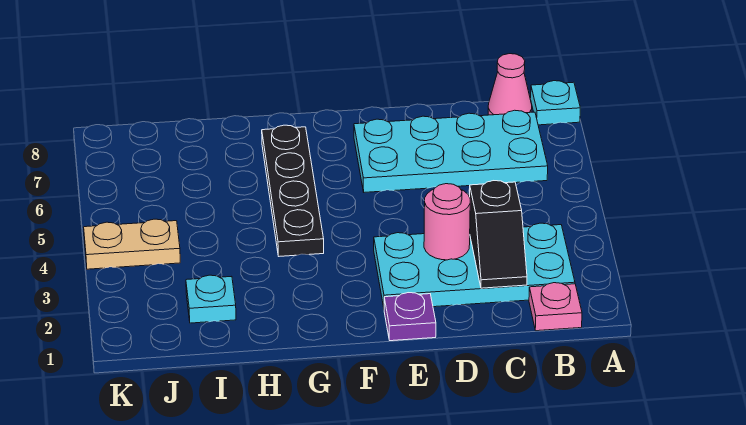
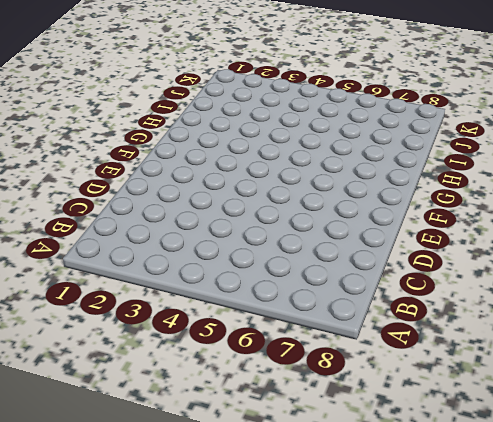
none -> cyan 1x1 plate [531,81,580,125]
none -> pink 1x1 plate [529,283,582,331]

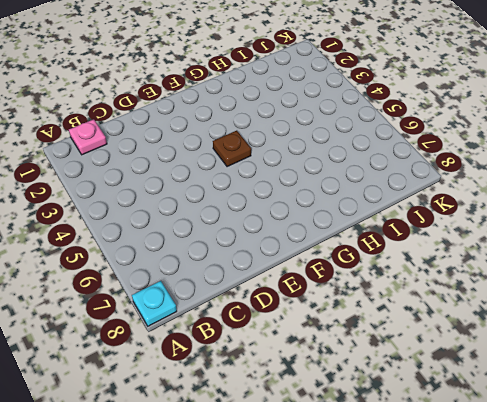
brown 1x1 plate [213,131,251,167] -> none
none -> cyan 2x4 plate [374,223,575,307]
none -> cyan 2x4 plate [354,110,548,192]

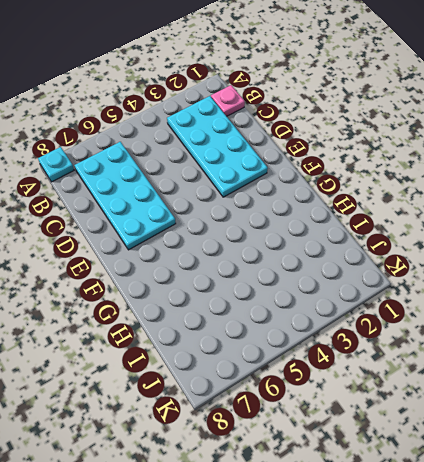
none -> pink 1x1 cone [488,54,532,115]
none -> purple 1x1 plate [384,293,436,341]

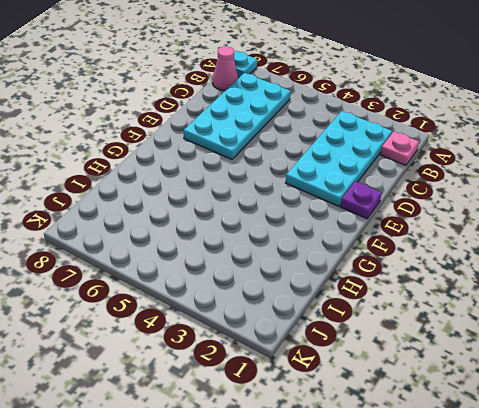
none -> black 1x4 plate [262,125,324,256]
none -> cyan 1x1 plate [186,275,236,323]

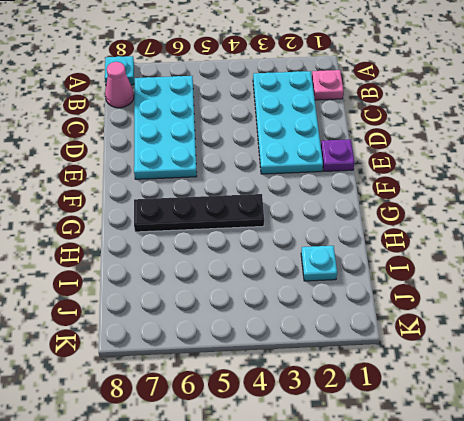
none -> tan 1x2 plate [84,219,180,269]
none -> black 1x2 slope [470,181,527,288]

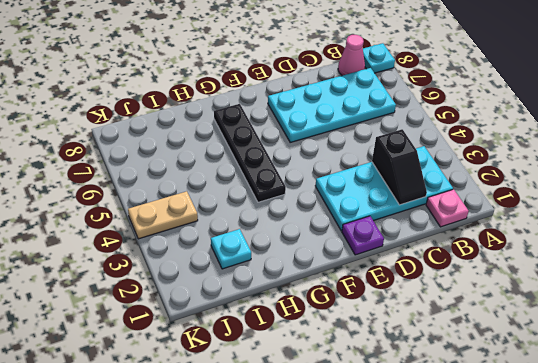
none -> pink 1x1 round brick [424,184,470,260]

